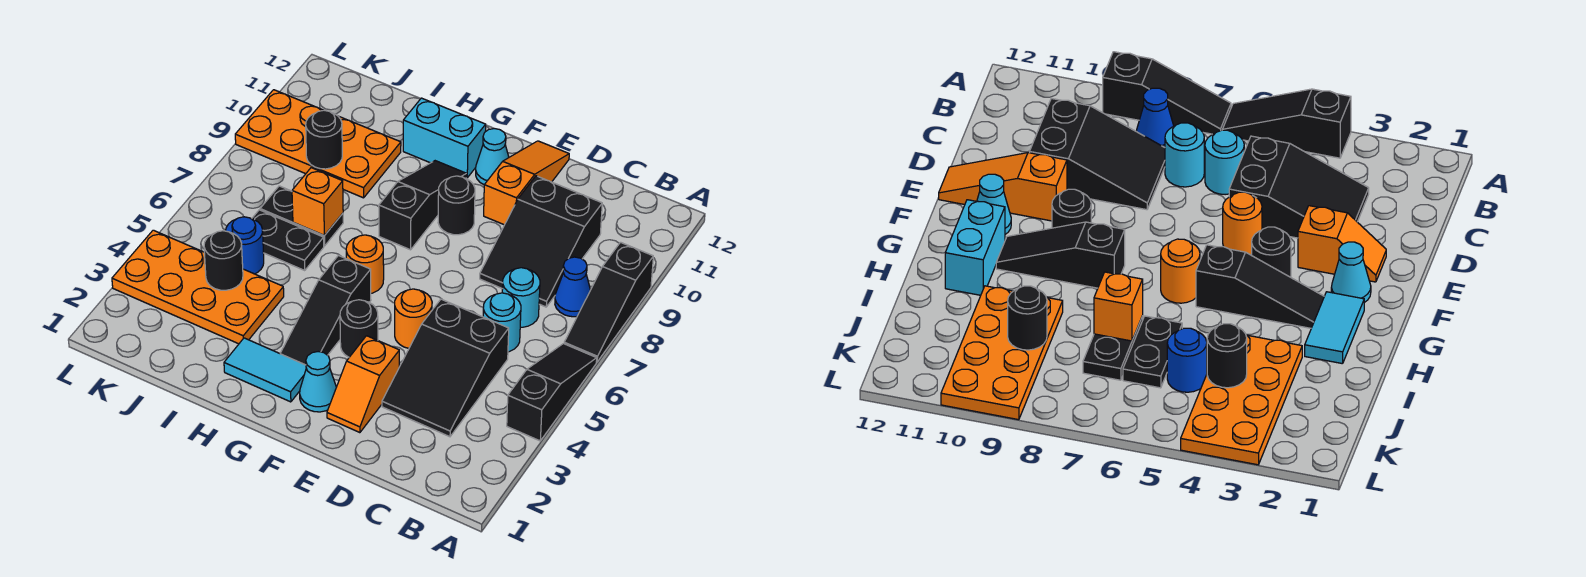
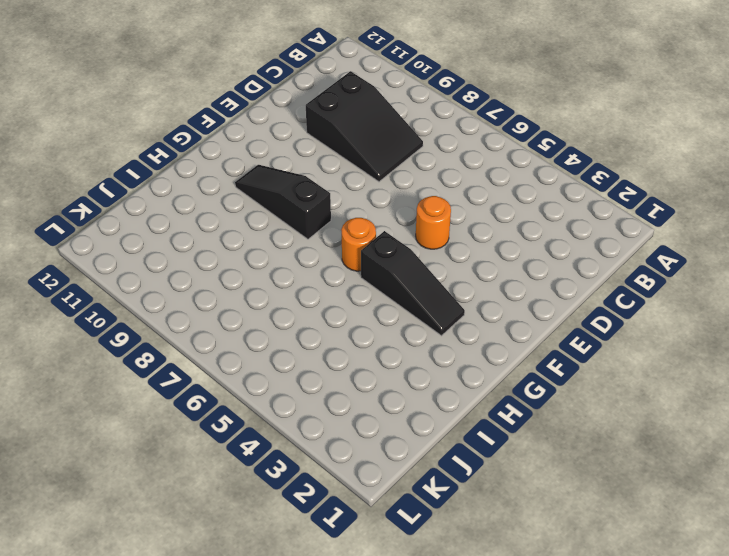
none -> black 1x3 slope [507,344,597,441]
none -> black 1x3 slope [564,242,653,362]
none -> blue 1x1 cone [555,257,590,317]

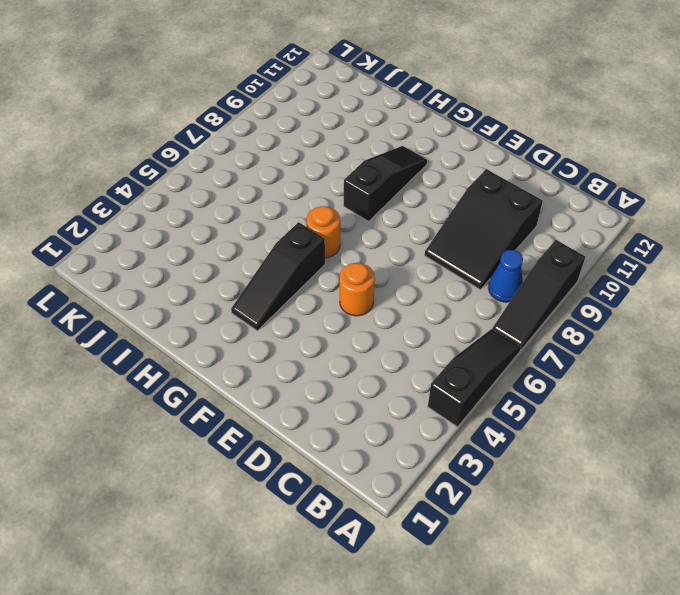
none -> black 2x3 slope [382,299,509,437]
none -> cyan 1x1 round brick [483,293,521,352]
none -> cyan 1x1 round brick [502,268,540,327]

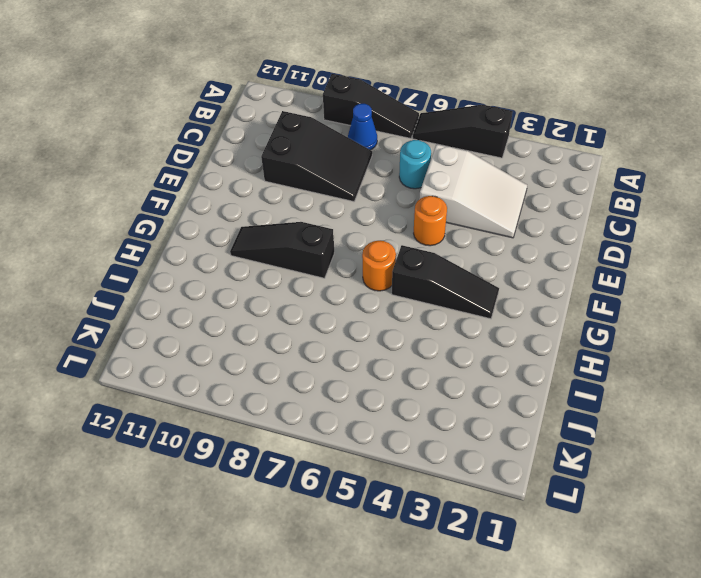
white 2x3 slope [419,144,527,238] -> black 2x3 slope [382,299,509,437]
none -> cyan 1x1 round brick [502,268,540,327]
none -> orange 1x2 slope [327,336,399,433]
none -> orange 1x3 slope [484,141,569,225]

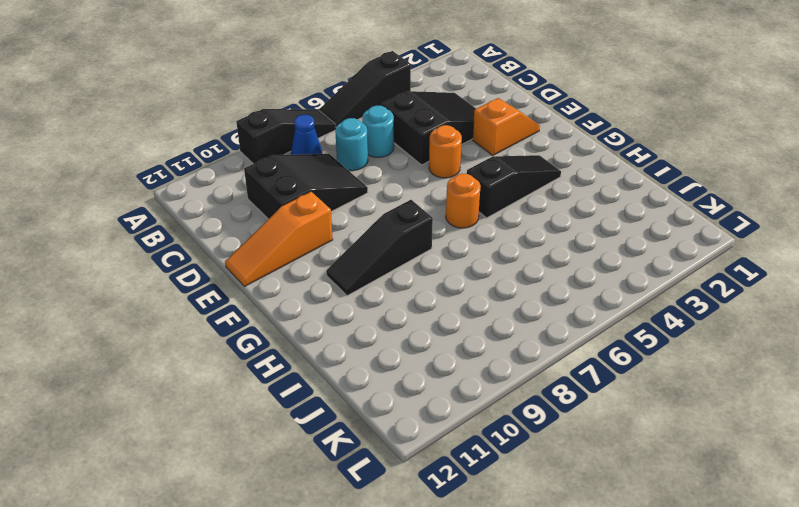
none -> cyan 1x1 cone [300,352,336,412]
none -> black 1x1 round brick [340,300,378,357]
none -> black 1x1 round brick [438,176,475,235]

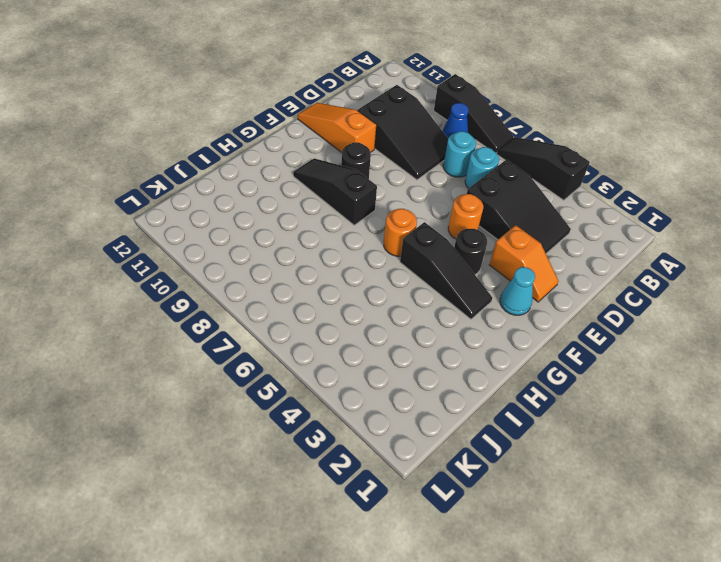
none -> cyan 1x1 cone [476,129,509,185]
none -> cyan 1x2 tile [224,338,306,402]
none -> cyan 1x2 brick [403,98,486,178]

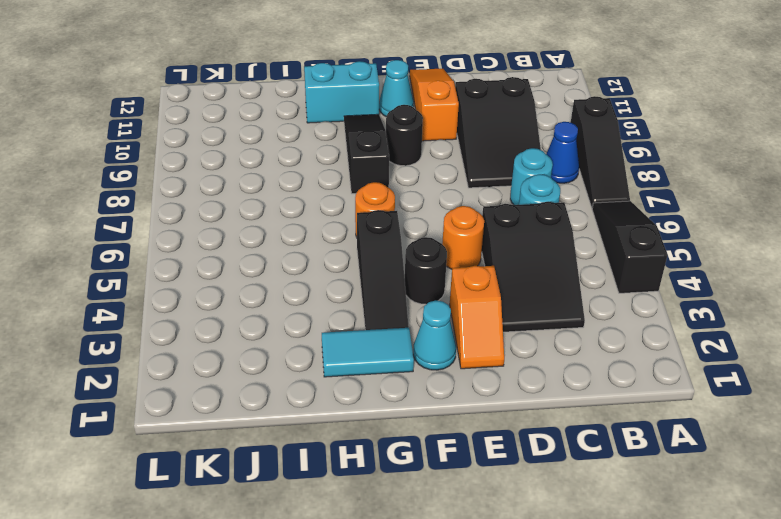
none -> orange 2x4 plate [112,230,284,344]
none -> black 1x2 plate [252,210,324,271]
none -> black 1x2 plate [260,186,343,246]

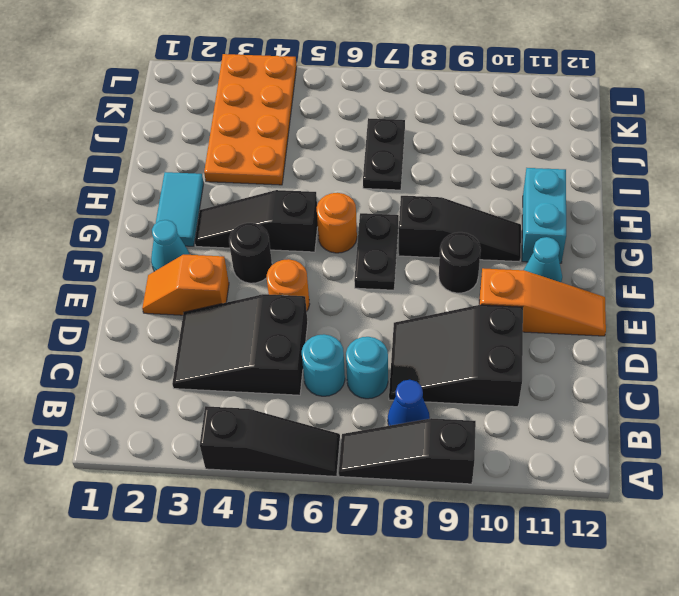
black 1x2 plate [354,213,399,290] -> black 1x2 plate moved to [252,210,324,271]
none -> orange 2x4 plate [235,90,401,198]
none -> blue 1x1 round brick [226,217,264,274]
none -> orange 1x1 brick [292,168,343,235]

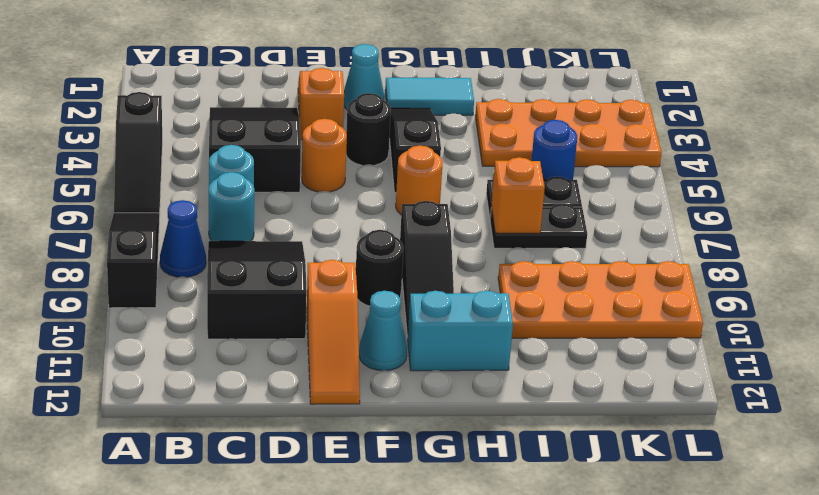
none -> black 1x1 round brick [204,231,243,290]
none -> black 1x1 round brick [306,110,342,169]

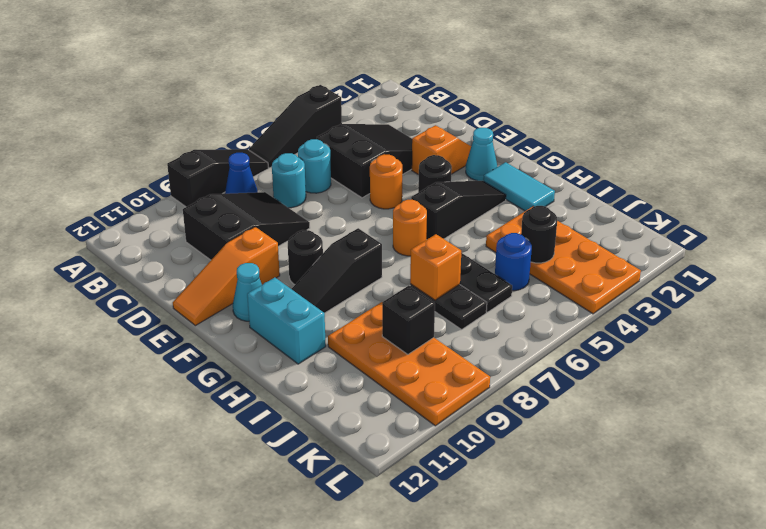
black 1x1 brick [382,286,435,354] -> black 1x1 round brick [306,110,342,169]

